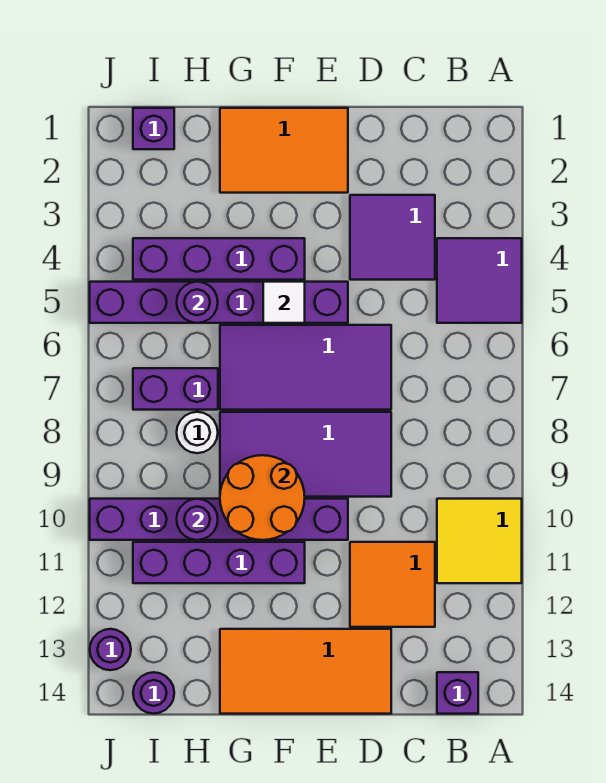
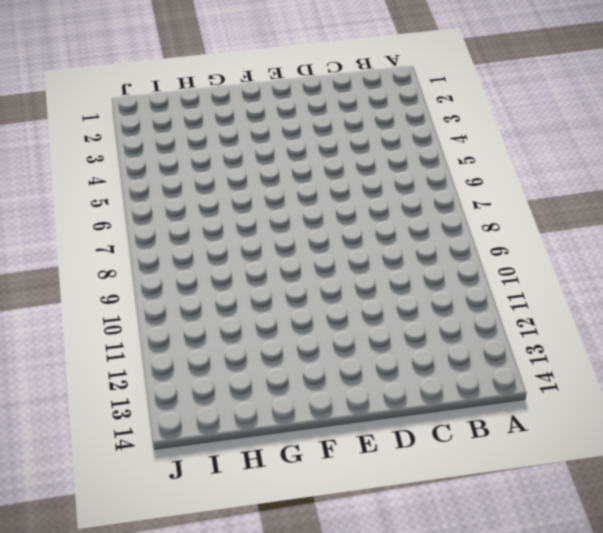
none -> purple 2x2 tile [437,238,522,323]
none -> yellow 2x2 tile [437,499,522,583]
none -> purple 1x1 brick [437,672,478,714]

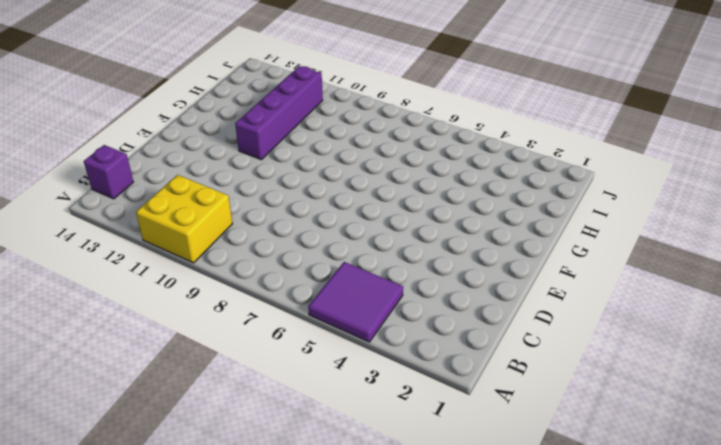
yellow 2x2 brick [136,175,232,263] -> yellow 2x2 tile [437,499,522,583]
none -> purple 2x2 tile [350,195,435,280]
none -> orange 2x2 tile [350,542,435,627]
none -> purple 2x4 tile [220,325,391,410]

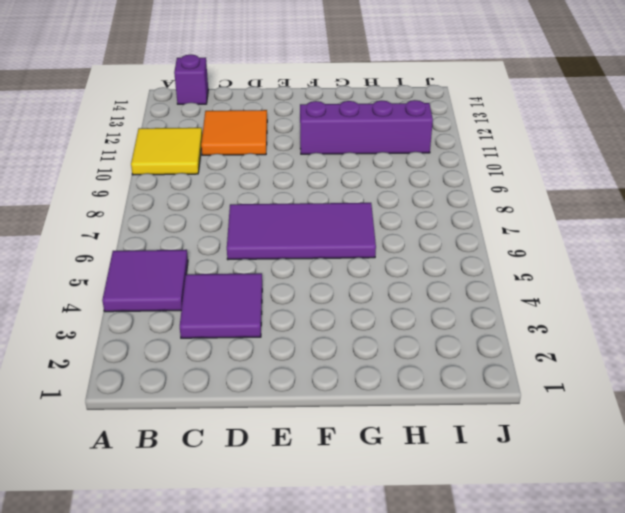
none -> purple 2x4 tile [220,412,391,497]
none -> orange 2x4 tile [220,629,391,714]
none -> orange 2x3 tile [220,108,348,193]

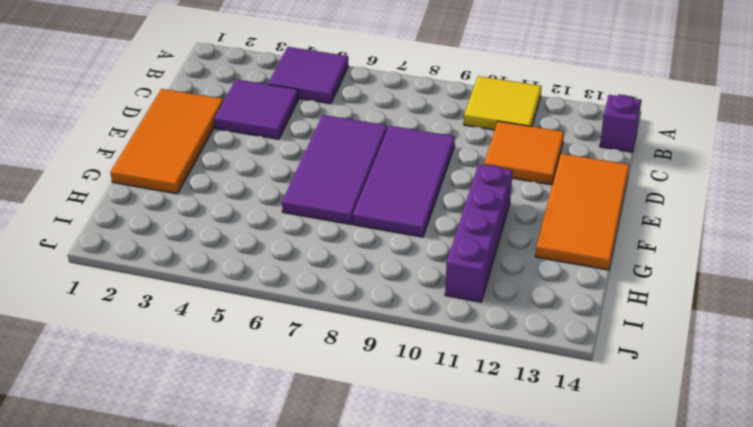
orange 2x4 tile [110,89,224,194] -> orange 2x3 tile [220,108,348,193]
none -> purple 1x6 brick [90,282,348,323]
none -> purple 1x6 brick [90,499,348,540]
none -> purple 1x4 brick [133,238,305,280]

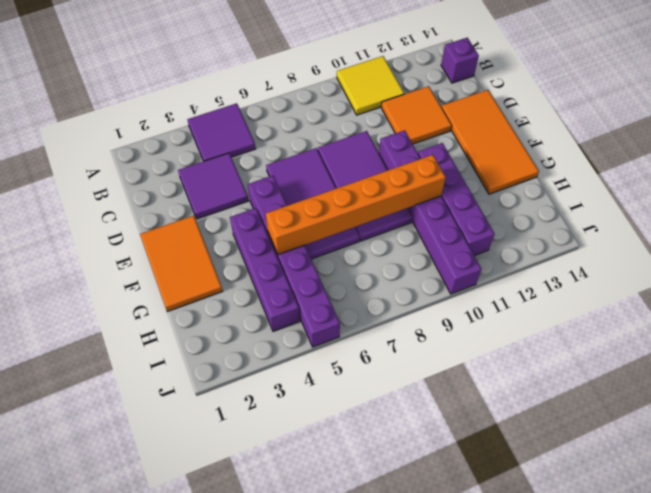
orange 1x6 brick [266,155,446,254] -> orange 2x2 round brick [220,455,305,540]
none -> purple 1x2 brick [133,368,218,410]
none -> white 1x1 round brick [177,412,218,453]
none -> purple 1x1 brick [133,108,174,149]

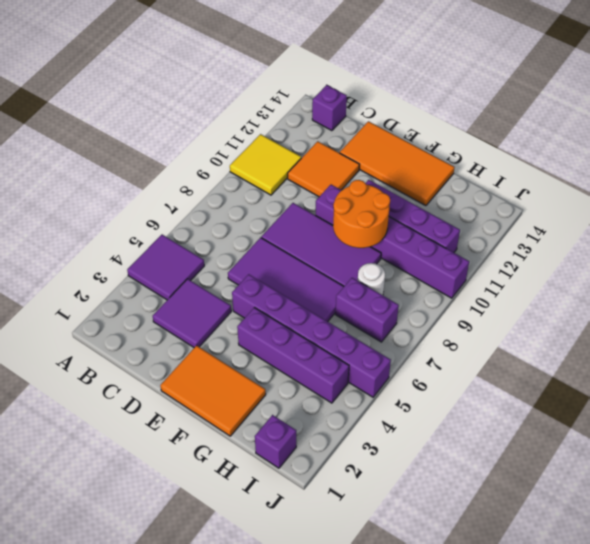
none -> purple 1x1 round brick [133,672,174,714]
none -> purple 1x1 round brick [90,629,131,670]
none -> white 1x1 tile [263,282,305,323]

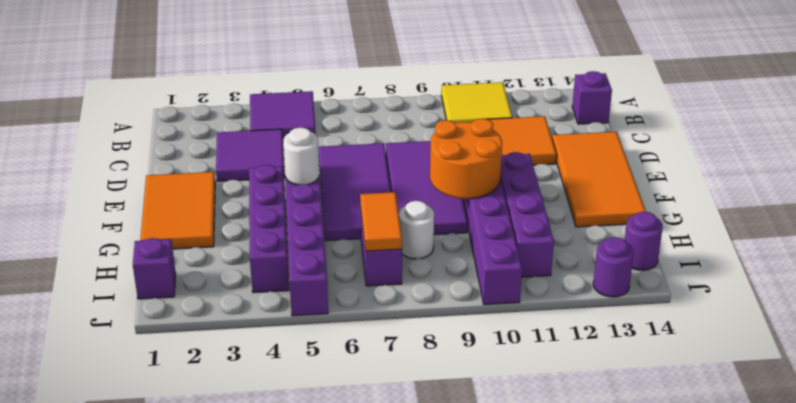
white 1x1 round brick [283,127,319,185] -> white 1x1 tile [263,282,305,323]
orange 1x2 tile [360,192,402,251] -> none
none -> purple 1x1 round brick [177,282,218,323]
none -> purple 1x1 round brick [177,499,218,540]

